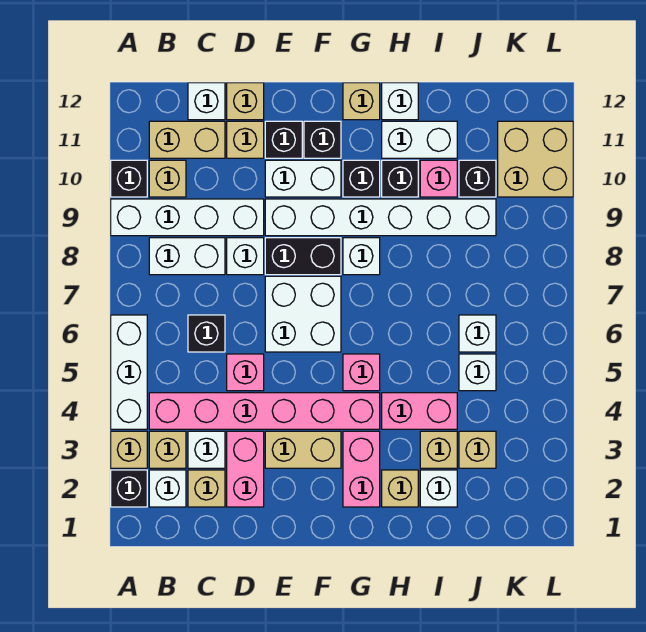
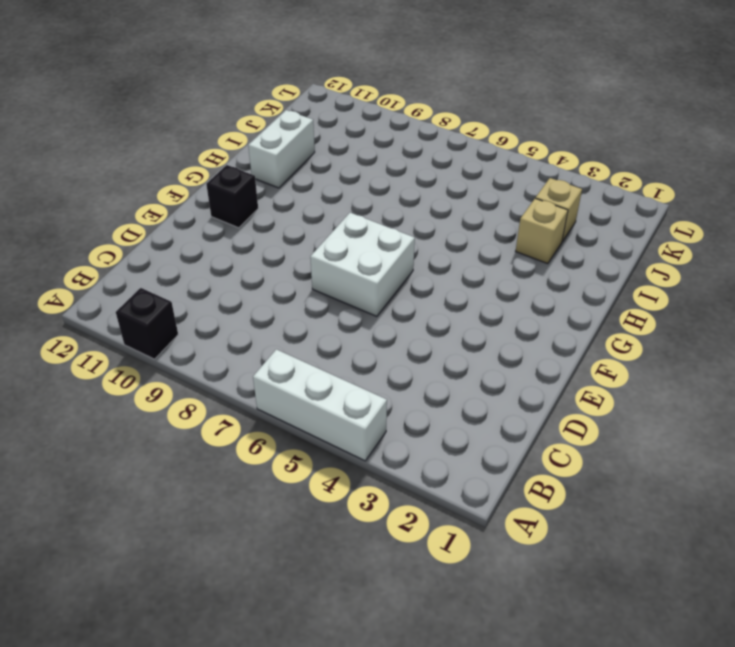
none -> black 1x1 brick [111,470,147,507]
none -> tan 1x1 brick [111,431,147,468]
none -> white 1x4 brick [111,199,264,236]
none -> white 1x1 brick [149,470,186,507]

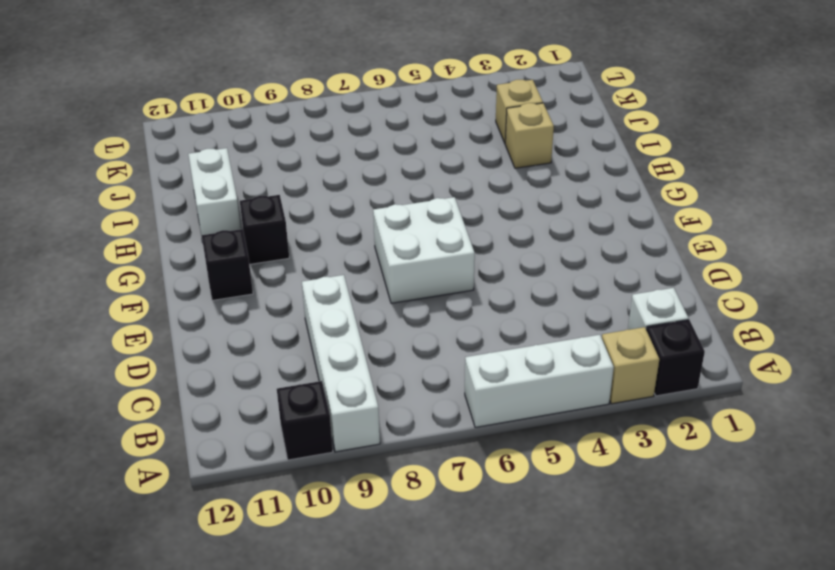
none -> tan 1x1 brick [149,431,186,468]
none -> pink 1x6 brick [149,393,380,429]
none -> white 1x2 brick [149,238,225,275]
none -> tan 1x1 brick [149,160,186,197]

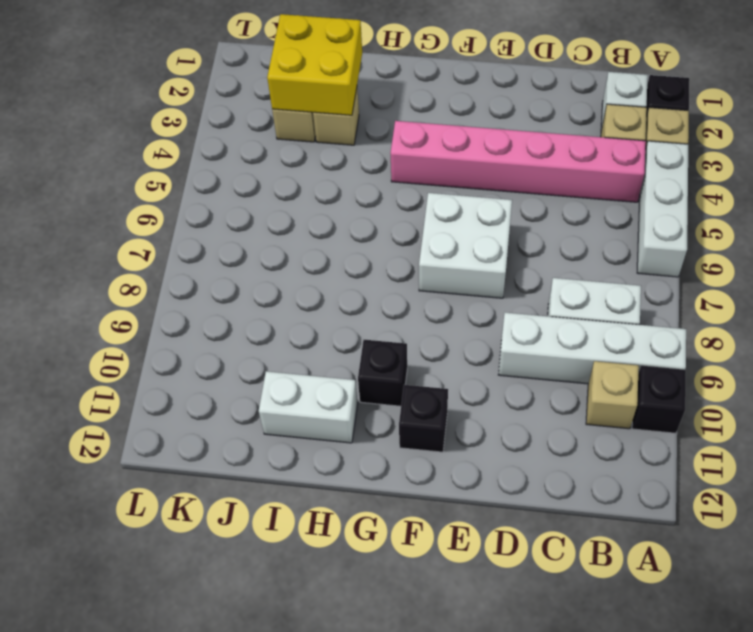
yellow 2x2 brick [267,14,362,115] -> none
none -> tan 1x2 brick [149,121,225,158]
none -> tan 1x1 brick [188,470,225,507]
none -> white 1x1 brick [188,431,225,468]
none -> black 1x1 brick [188,315,225,352]

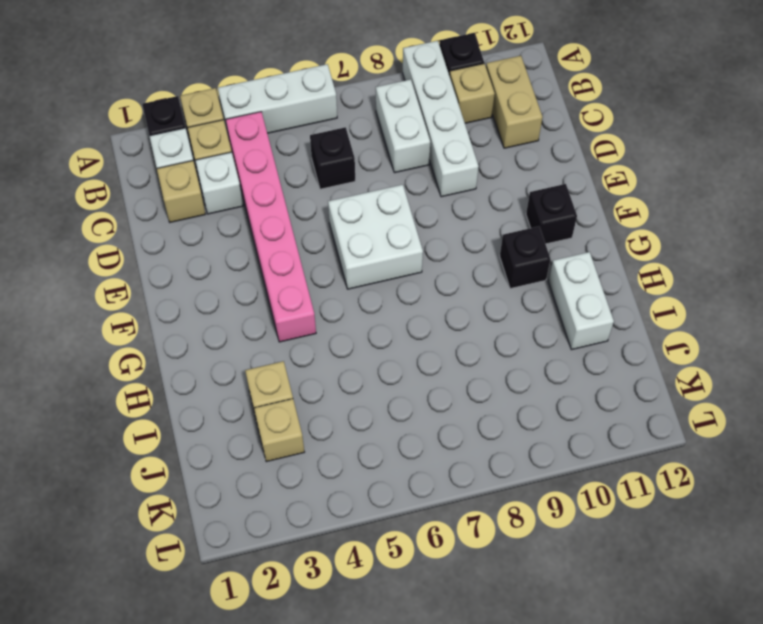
none -> white 1x1 brick [188,83,225,120]
none -> pink 1x2 brick [227,431,264,507]
none -> pink 1x1 brick [227,354,264,391]
none -> white 1x1 brick [227,238,264,275]

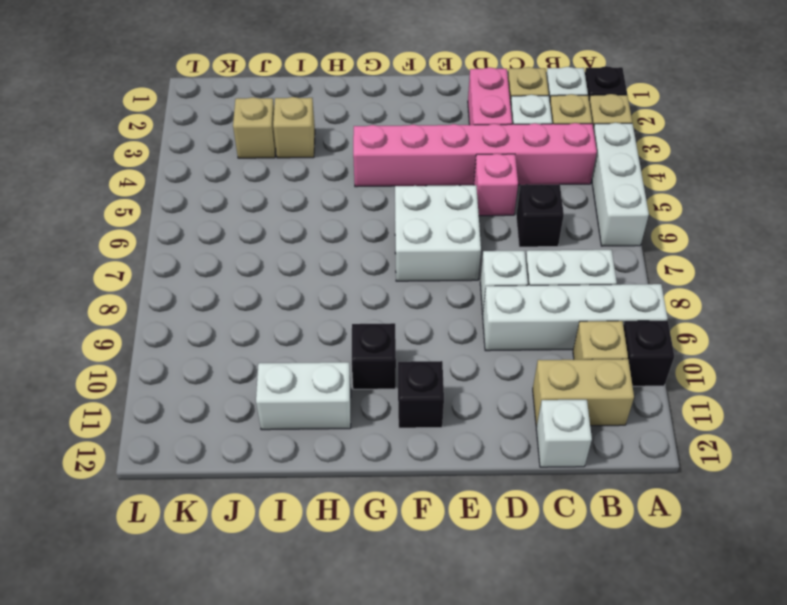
none -> tan 1x1 brick [227,121,264,158]
none -> tan 1x1 brick [227,83,264,120]
none -> tan 1x2 brick [265,431,341,468]
none -> black 1x2 brick [265,238,341,275]

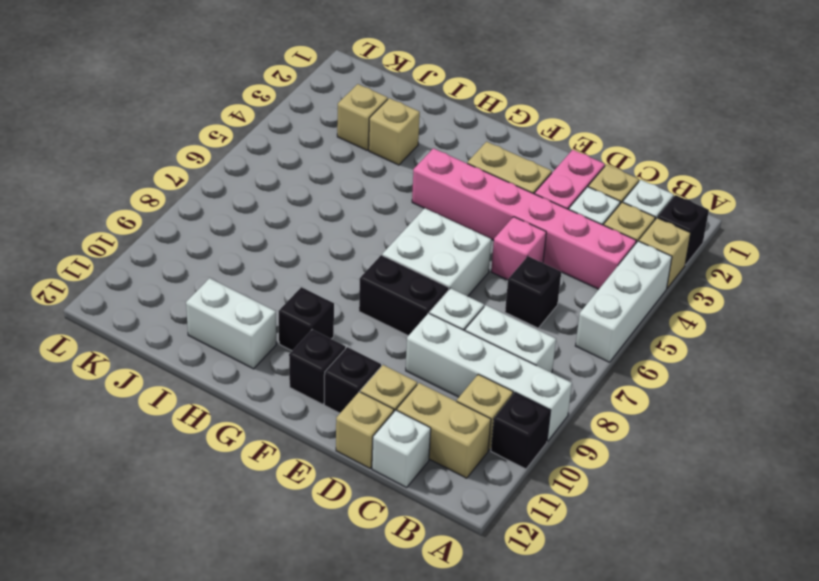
none -> white 1x6 brick [265,199,496,236]
none -> white 1x2 brick [265,160,341,197]
none -> pink 1x2 brick [343,431,380,507]
none -> pink 1x1 brick [343,354,380,391]

